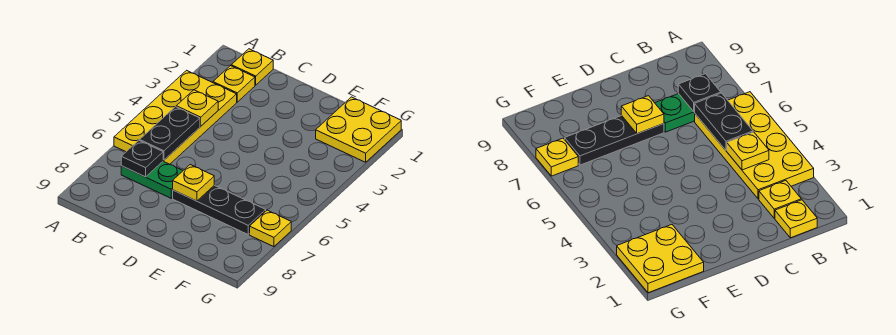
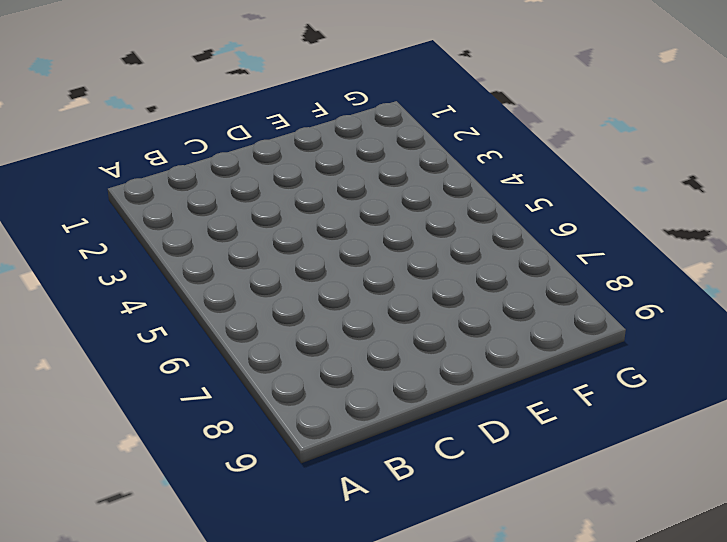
none -> yellow 2x4 plate [114,70,237,164]
none -> yellow 1x1 plate [231,49,273,85]

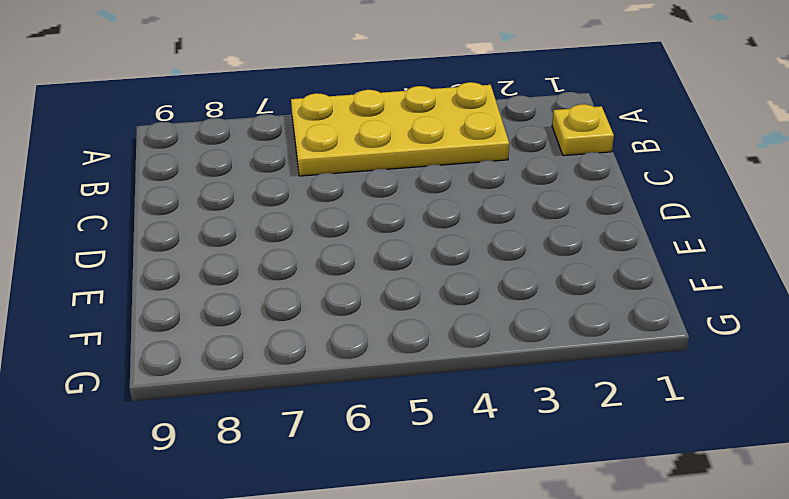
none -> yellow 1x1 plate [213,66,255,102]
none -> green 1x2 plate [121,161,183,198]

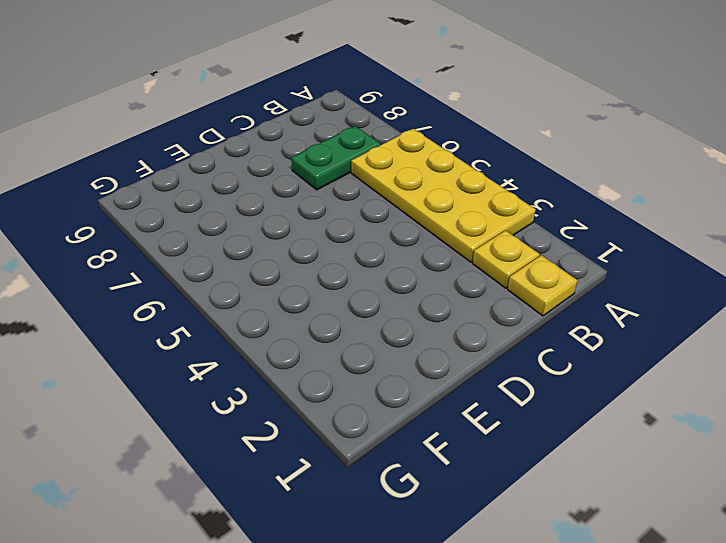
none -> black 1x3 plate [173,185,266,234]
none -> yellow 2x2 plate [316,97,401,162]

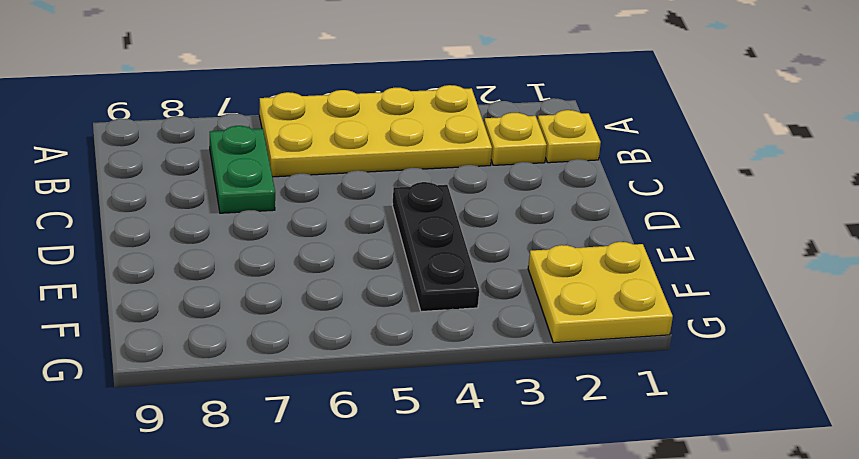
black 1x3 plate [392,182,479,312] -> black 1x3 plate moved to [173,185,266,234]
none -> yellow 1x1 plate [250,210,291,247]
none -> yellow 1x1 plate [176,90,218,126]

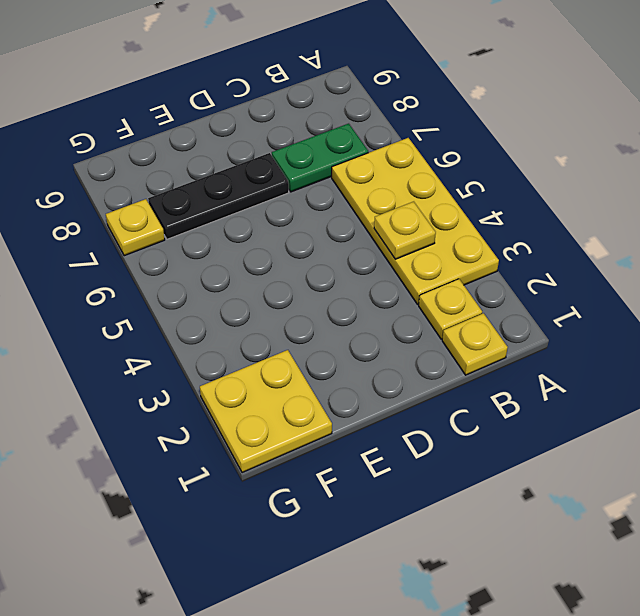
none -> black 1x2 plate [140,107,200,160]
none -> black 1x1 plate [121,140,163,177]

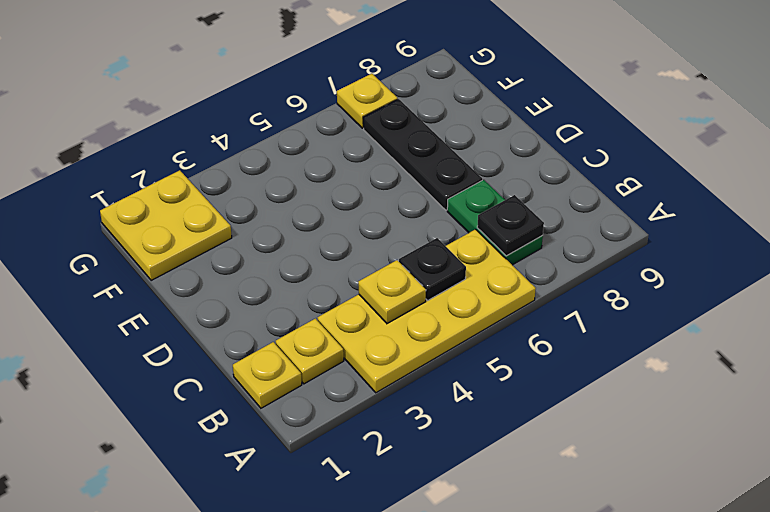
black 1x1 plate [399,238,466,300] -> black 1x2 plate [140,107,200,160]
none -> yellow 1x1 plate [173,165,214,201]

